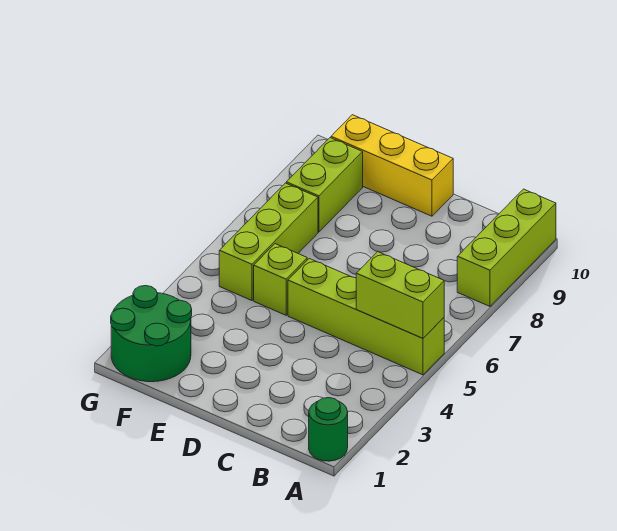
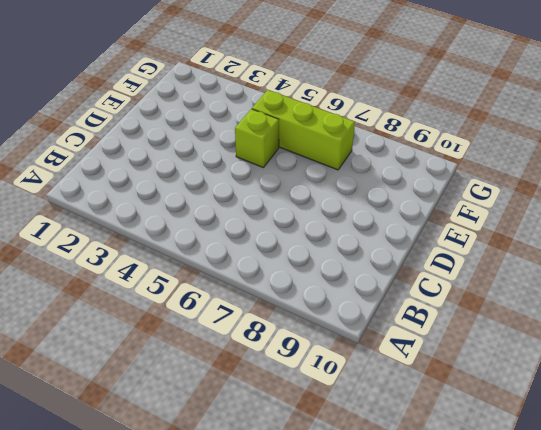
none -> green 1x1 round brick [309,398,348,461]
none -> lime 1x4 brick [288,259,444,375]

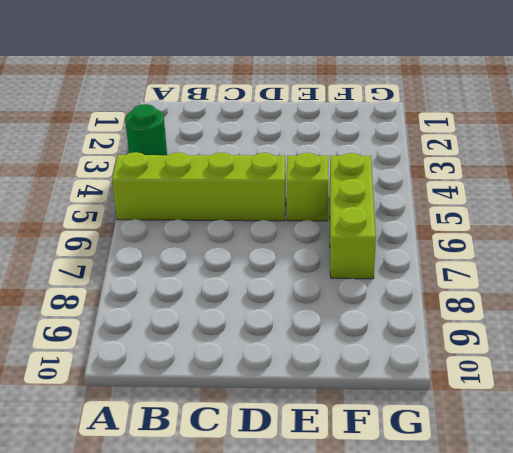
green 1x1 round brick [125,104,167,155] -> green 1x1 round brick moved to [309,398,348,461]
none -> lime 1x3 brick [457,189,556,306]
none -> yellow 1x3 brick [331,115,453,216]

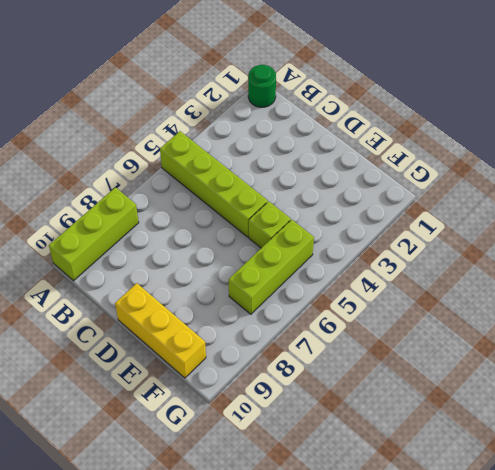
none -> green 2x2 round brick [111,286,192,382]
none -> lime 1x2 brick [286,138,363,232]

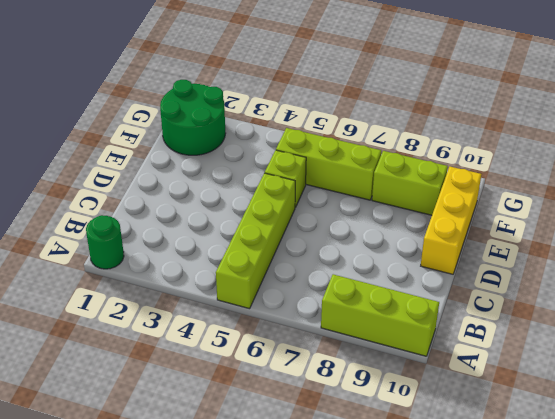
none -> lime 1x2 brick [356,252,444,338]

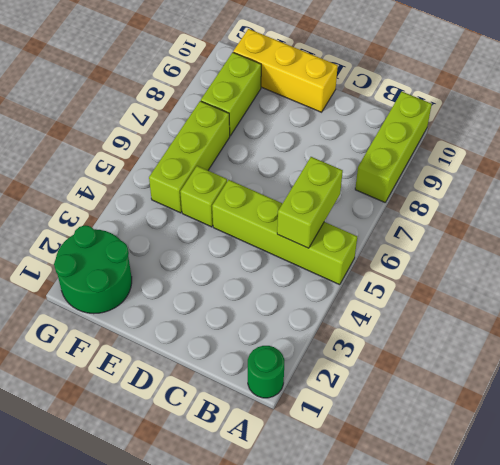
lime 1x2 brick [277,157,343,248] -> lime 1x2 brick turned to [356,252,444,338]

